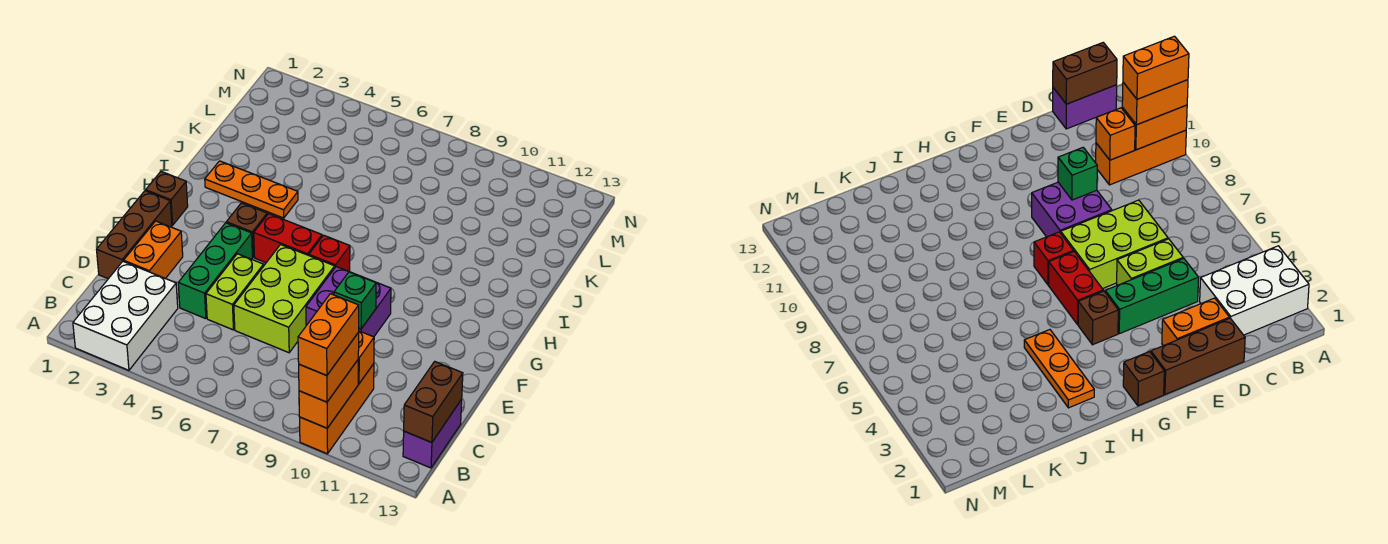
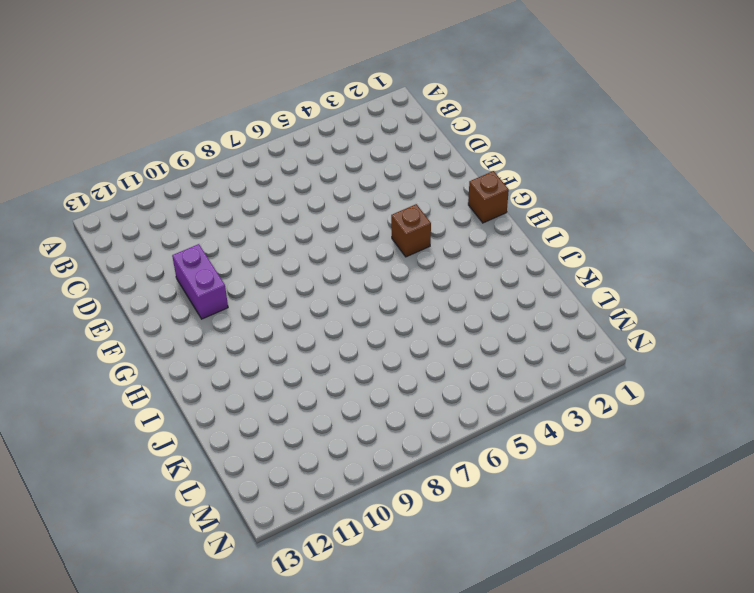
purple 1x2 brick [172,244,228,319] -> purple 1x2 brick moved to [403,399,462,468]
none -> white 2x3 brick [73,261,178,370]
none -> orange 1x3 brick [300,364,374,454]
none -> brown 1x3 brick [97,191,172,279]

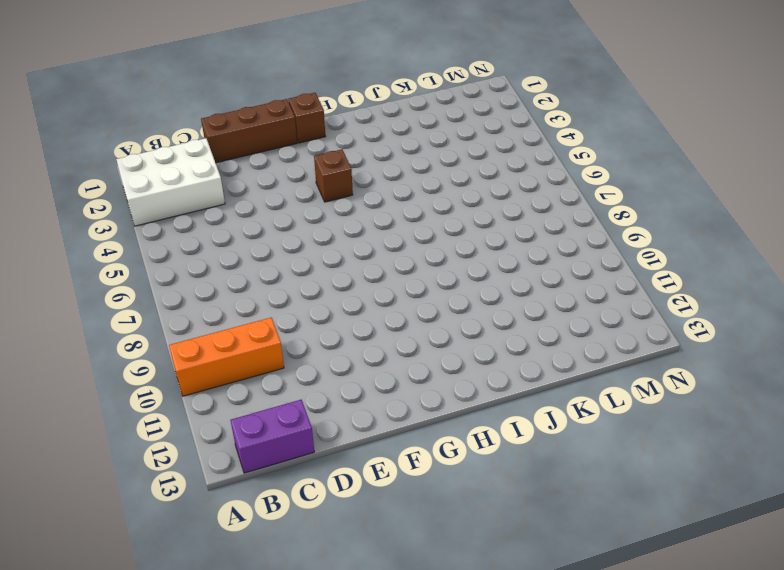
none -> orange 1x2 brick [124,221,183,279]
none -> green 1x3 brick [178,223,253,319]
none -> lime 1x2 brick [206,254,264,330]

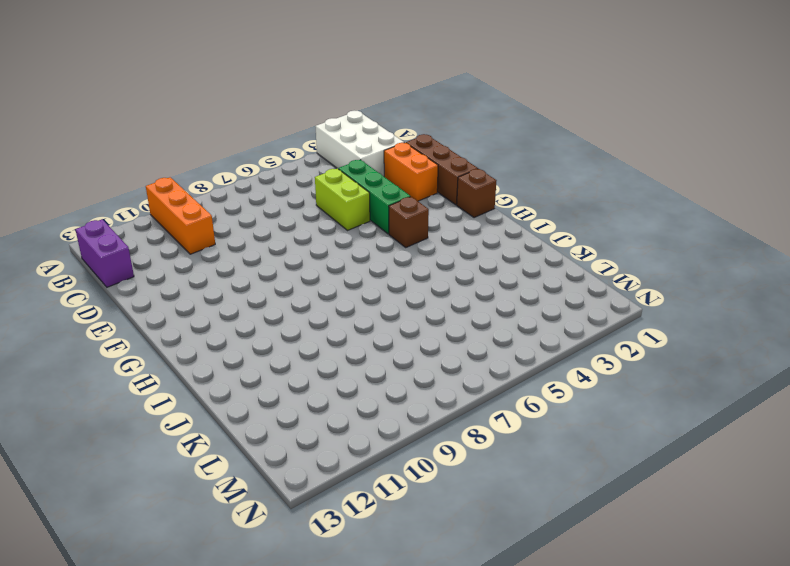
none -> lime 2x3 brick [234,245,335,353]
none -> purple 2x2 brick [306,267,391,337]
none -> red 1x2 brick [254,214,322,263]

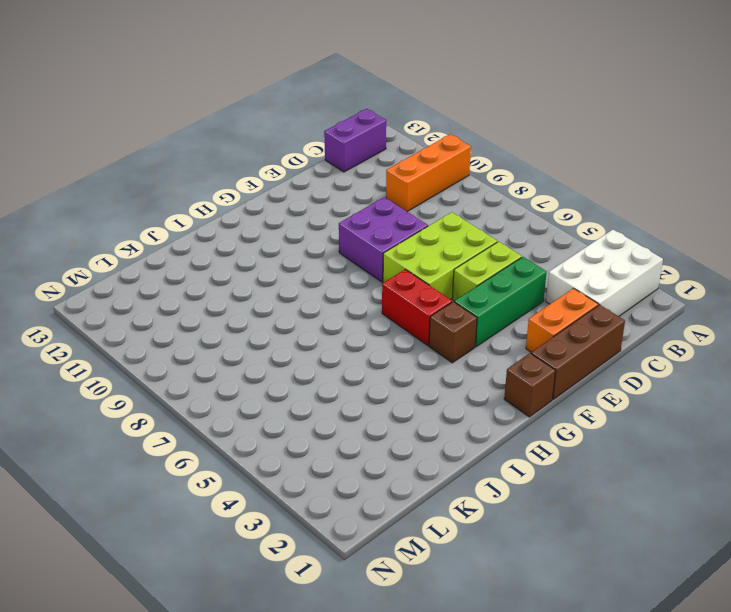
none -> red 1x1 brick [309,235,350,272]
none -> orange 1x3 plate [205,161,298,218]
none -> orange 1x2 brick [299,360,358,428]

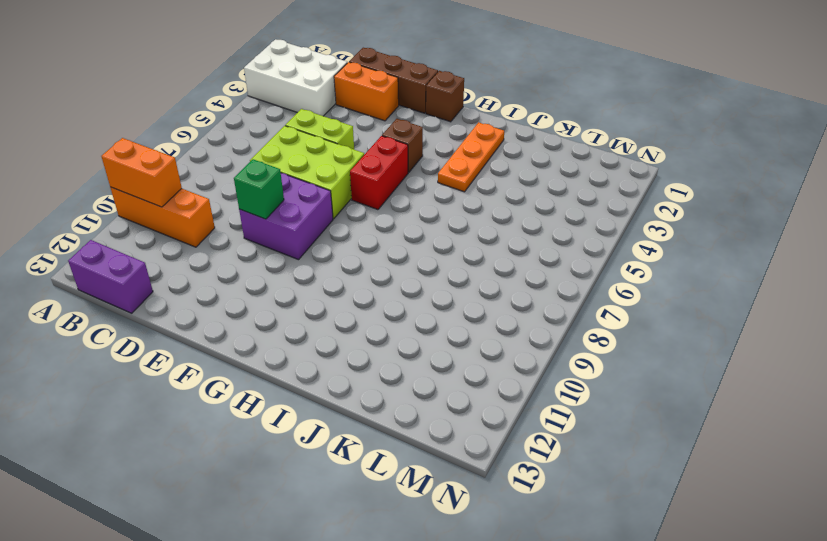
none -> green 1x3 brick [178,223,253,319]
none -> red 1x1 brick [309,235,350,272]
none -> brown 1x2 brick [404,362,463,443]

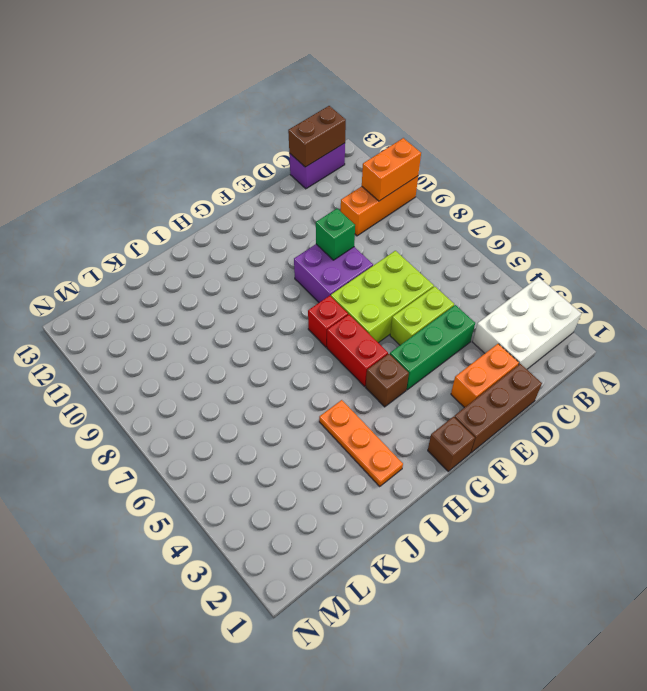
none -> orange 1x1 brick [358,331,374,384]
none -> orange 1x2 brick [299,332,359,402]
none -> orange 1x2 brick [298,294,359,376]

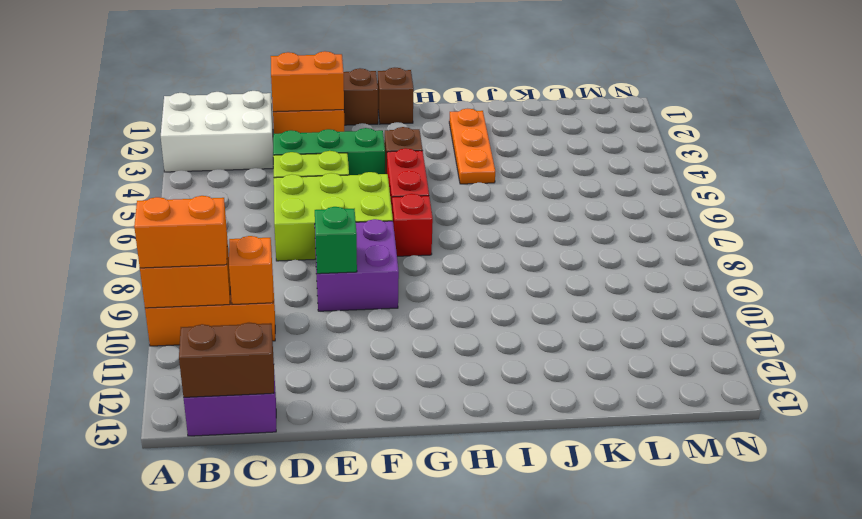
orange 1x2 brick [271,51,344,112] -> orange 1x2 brick moved to [298,294,359,376]

